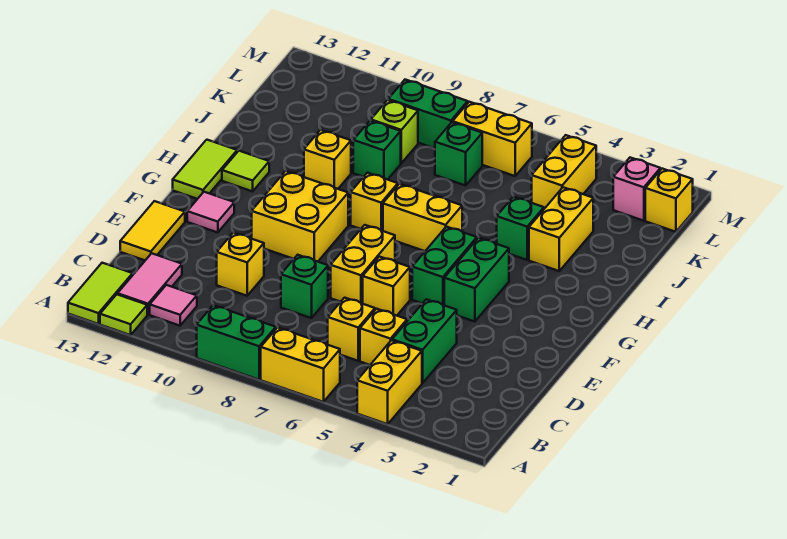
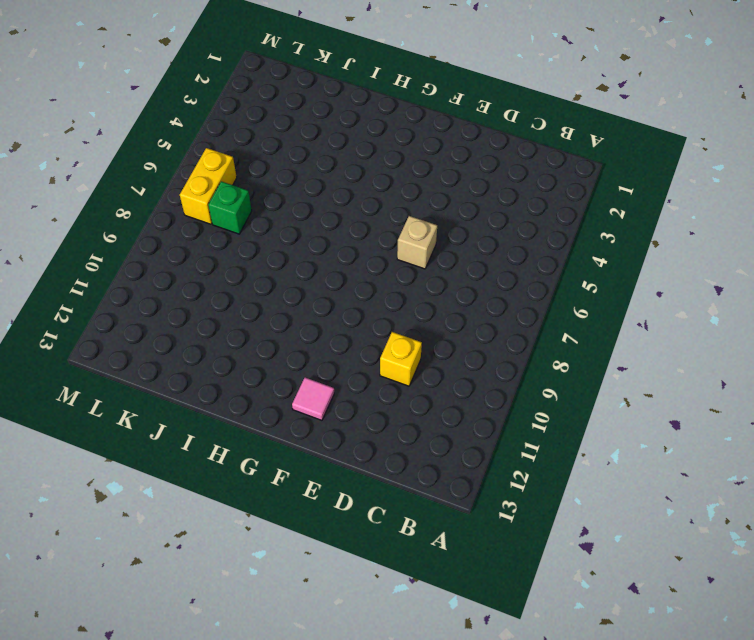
tan 1x1 brick [397,216,437,269] -> yellow 1x1 brick [363,257,410,316]
none -> yellow 1x2 brick [357,340,422,424]
none -> yellow 1x2 brick [261,327,340,402]
none -> green 1x2 brick [197,305,276,380]
none -> lime 1x1 tile [100,294,147,335]

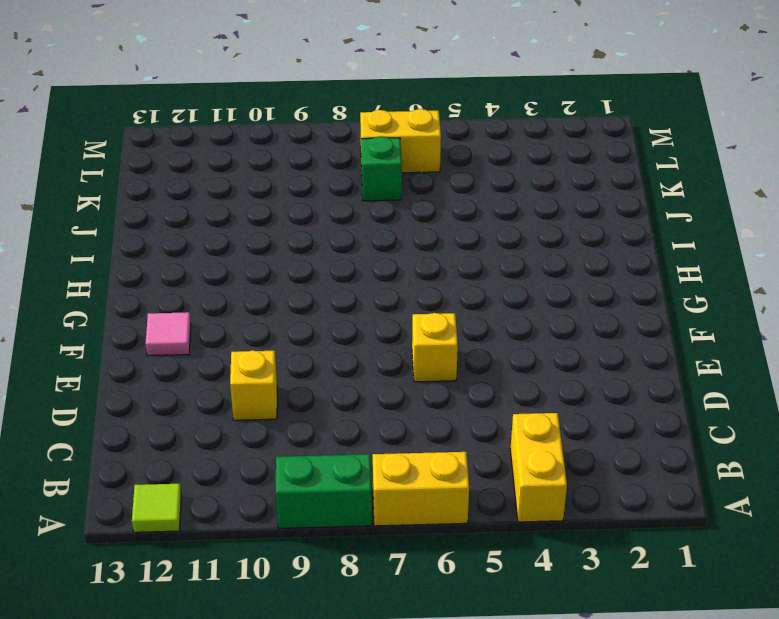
none -> lime 1x2 tile [68,263,133,324]
none -> pink 1x1 tile [150,285,197,326]
none -> pink 1x2 tile [118,253,182,315]
none -> green 1x2 brick [392,299,457,383]

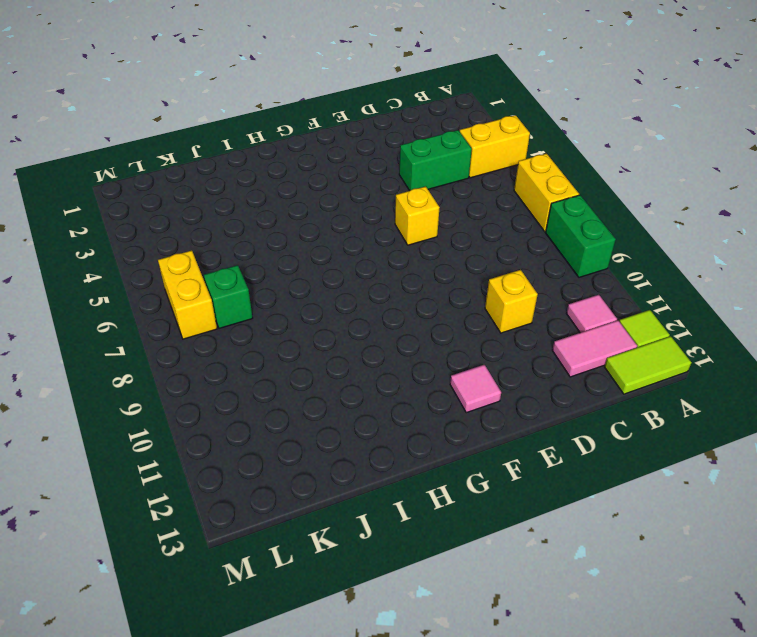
none -> yellow 1x1 brick [360,309,407,365]
none -> yellow 1x1 brick [328,298,375,361]
none -> green 1x1 brick [281,255,328,318]
none -> yellow 1x2 tile [120,201,185,260]

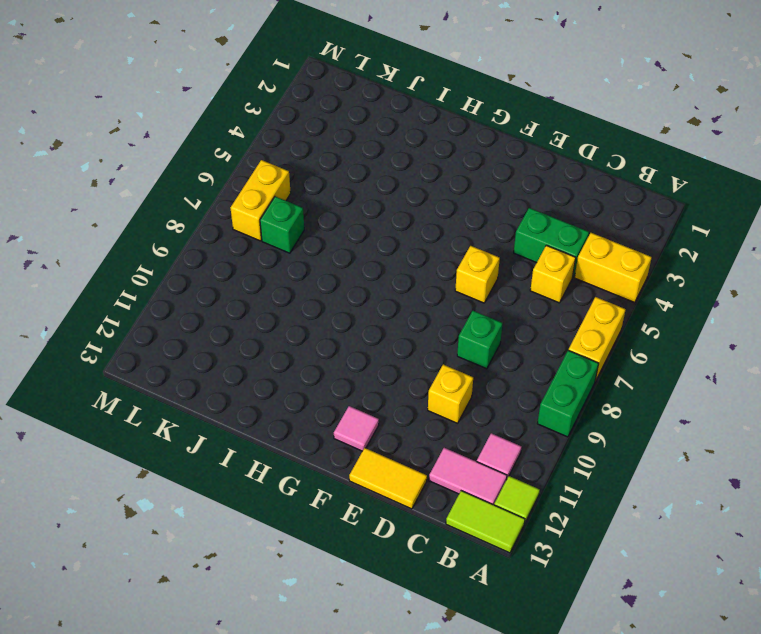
none -> yellow 1x1 brick [328,298,375,361]
none -> yellow 1x2 brick [331,225,395,304]
none -> green 1x2 brick [444,238,509,322]
none -> green 1x2 brick [412,227,477,305]

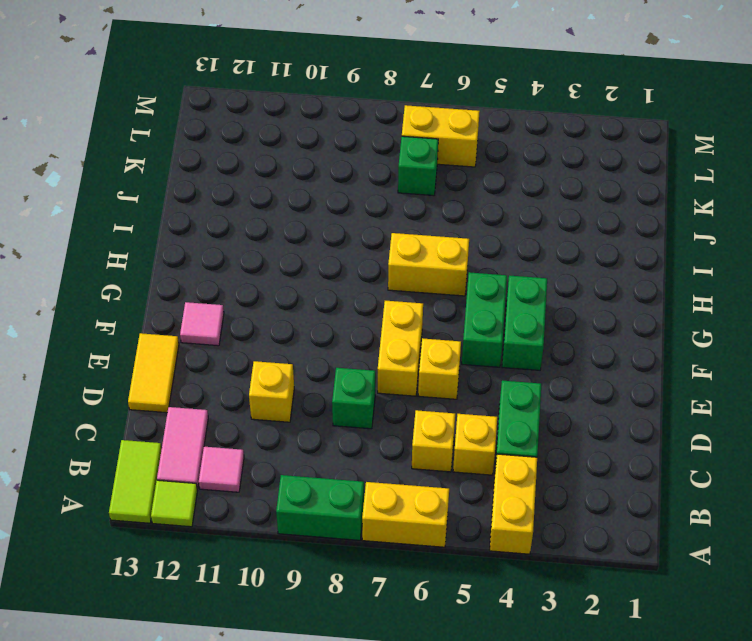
none -> yellow 2x2 brick [252,171,348,262]
none -> lime 1x2 tile [173,140,237,199]
none -> yellow 1x1 brick [351,173,398,231]
none -> lime 1x1 tile [222,151,269,191]

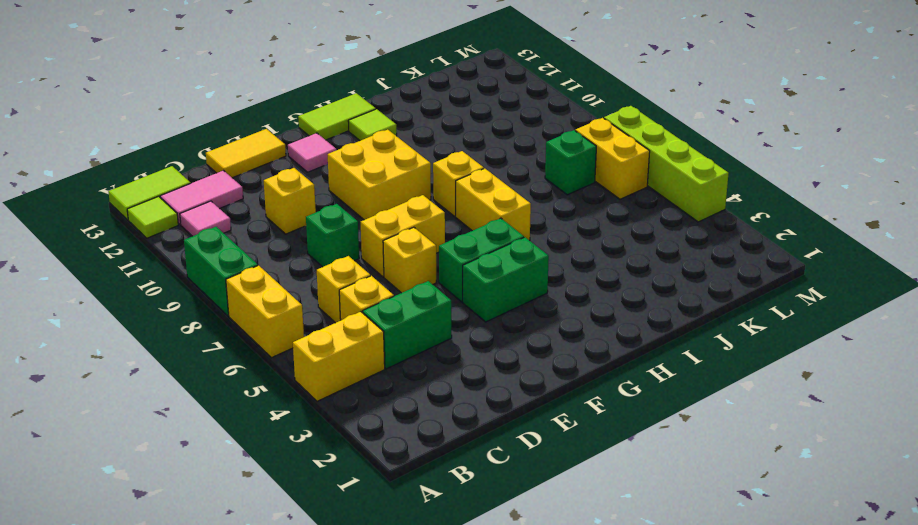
lime 1x4 brick [604,106,729,222] -> none
none -> yellow 1x2 brick [529,187,593,271]
none -> green 1x1 brick [497,197,544,260]
none -> yellow 1x1 brick [304,130,351,189]
none -> green 1x1 brick [353,120,401,180]

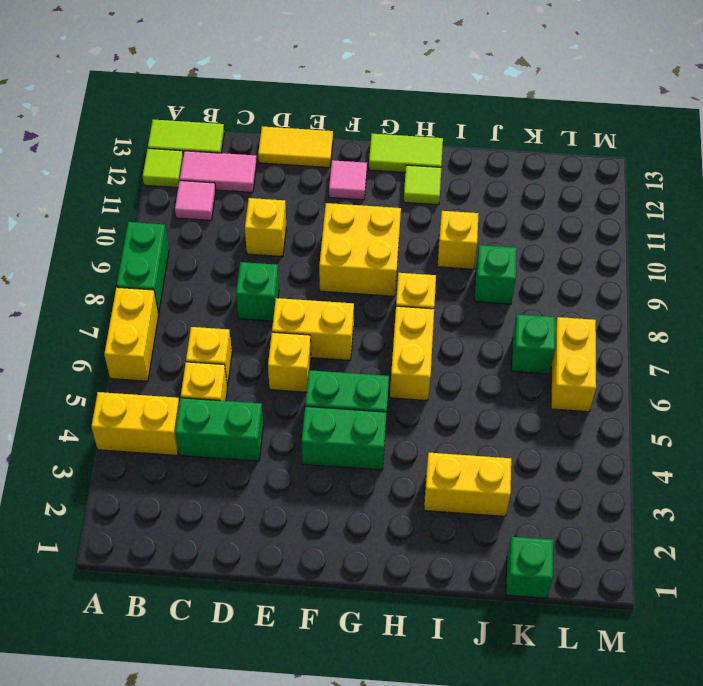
green 1x1 brick [506,537,553,598] -> green 1x1 brick moved to [497,197,544,260]
none -> yellow 1x2 brick [532,135,596,209]
none -> lime 1x1 brick [371,100,418,163]
none -> yellow 1x1 brick [645,169,693,232]
none -> pink 1x1 brick [613,158,660,221]

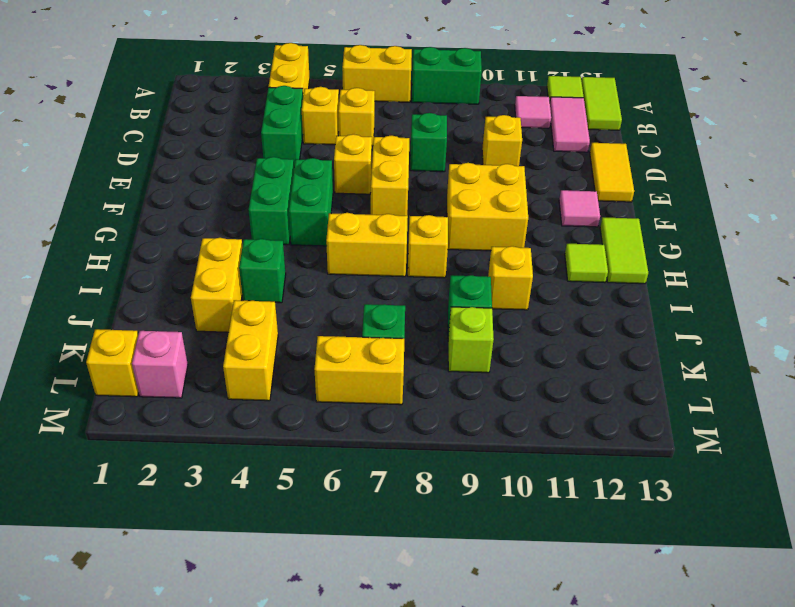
none -> green 1x2 brick [388,80,468,148]

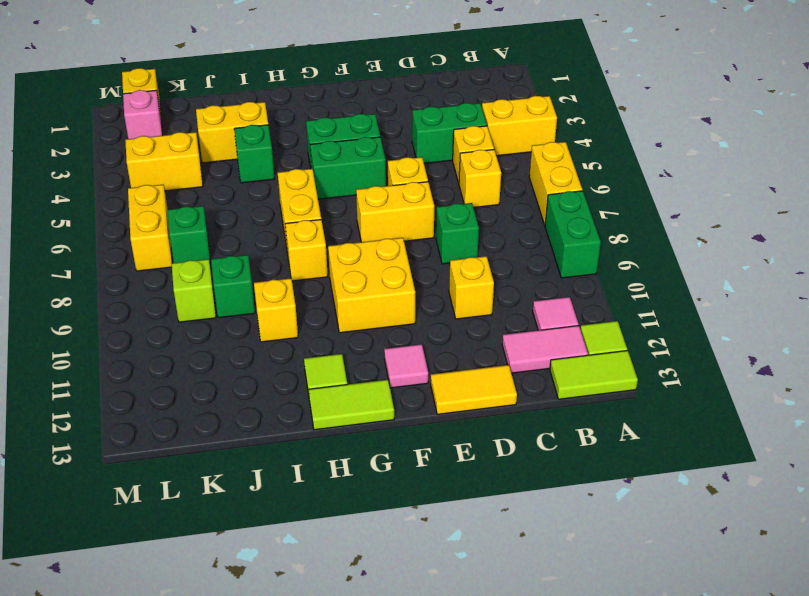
none -> green 1x2 brick [388,80,468,148]

